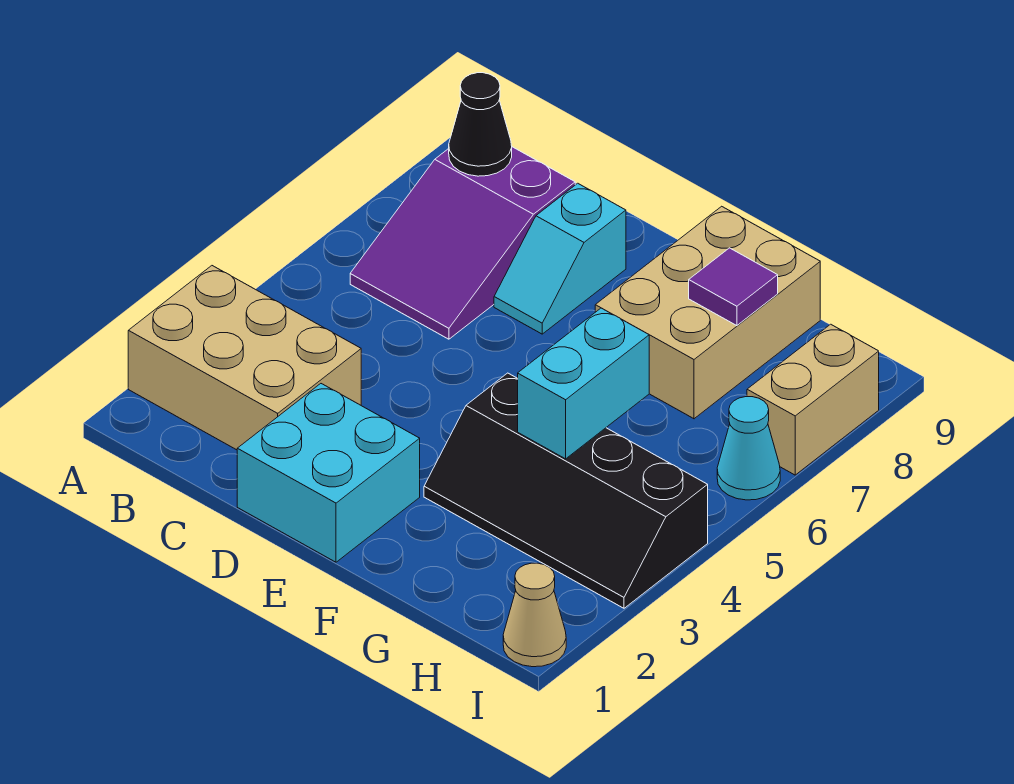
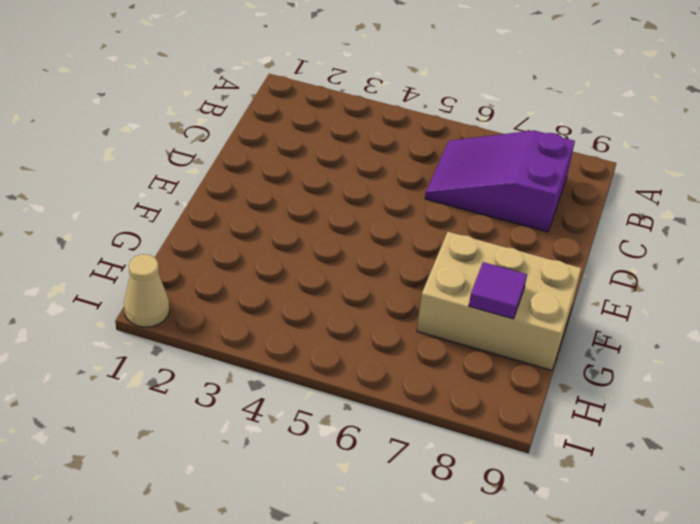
none -> tan 2x3 brick [128,266,361,450]
none -> cyan 2x2 brick [237,384,420,562]
none -> cyan 1x2 slope [494,183,626,334]

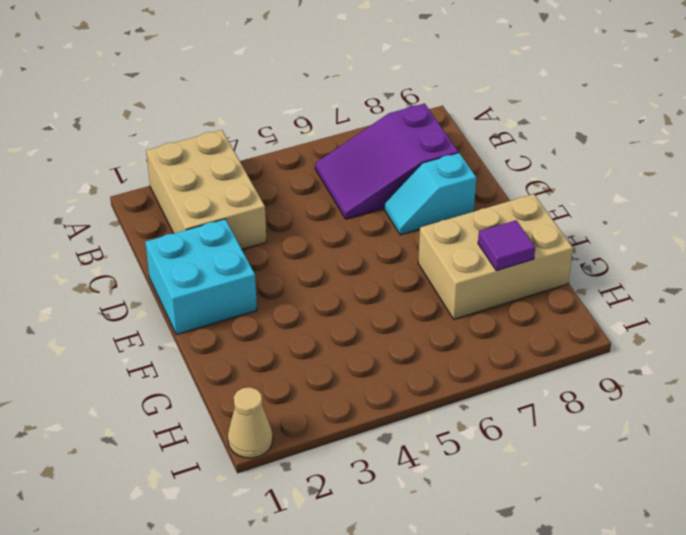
none -> black 2x4 slope [424,373,708,608]
none -> cyan 1x1 cone [717,397,780,500]
none -> tan 1x2 brick [747,324,879,475]

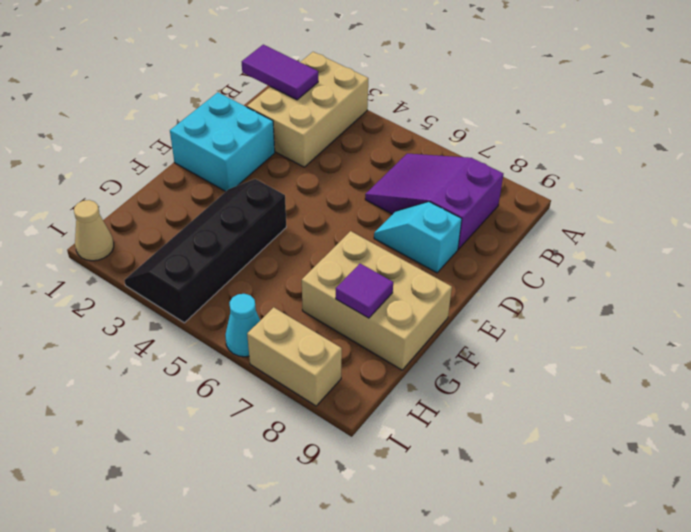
purple 1x2 tile [242,45,318,100] -> none
none -> black 1x1 cone [449,73,512,176]
none -> cyan 1x2 brick [518,308,649,459]

